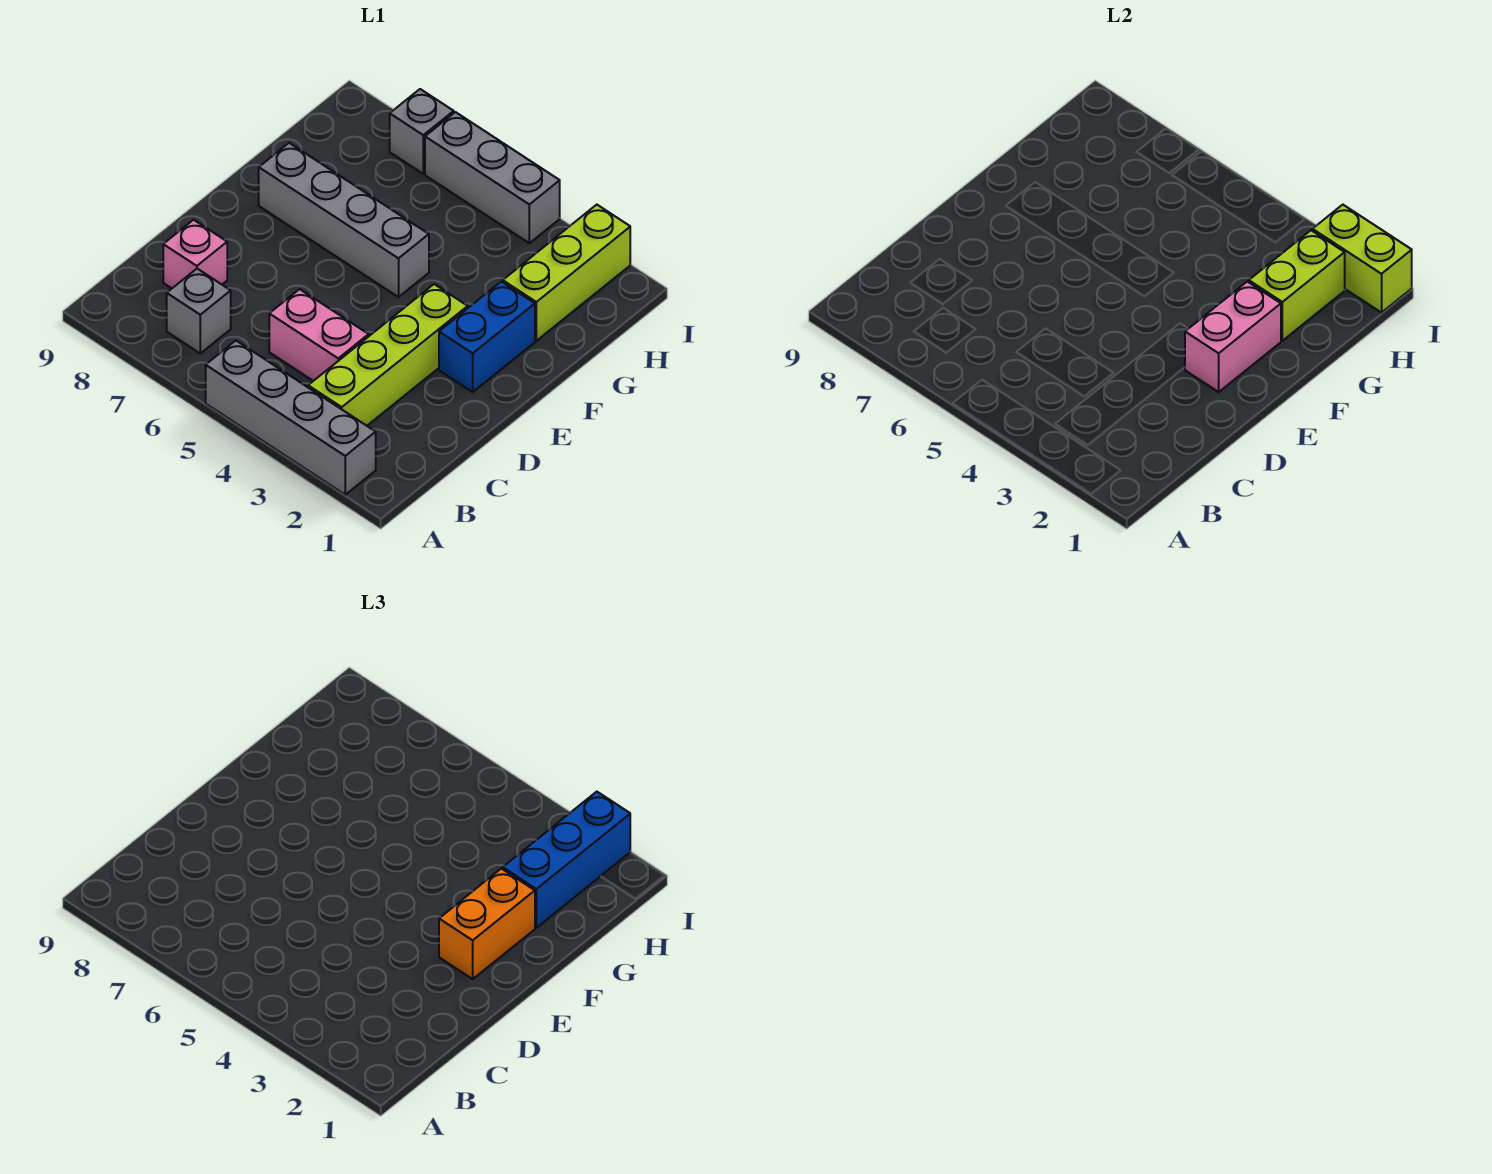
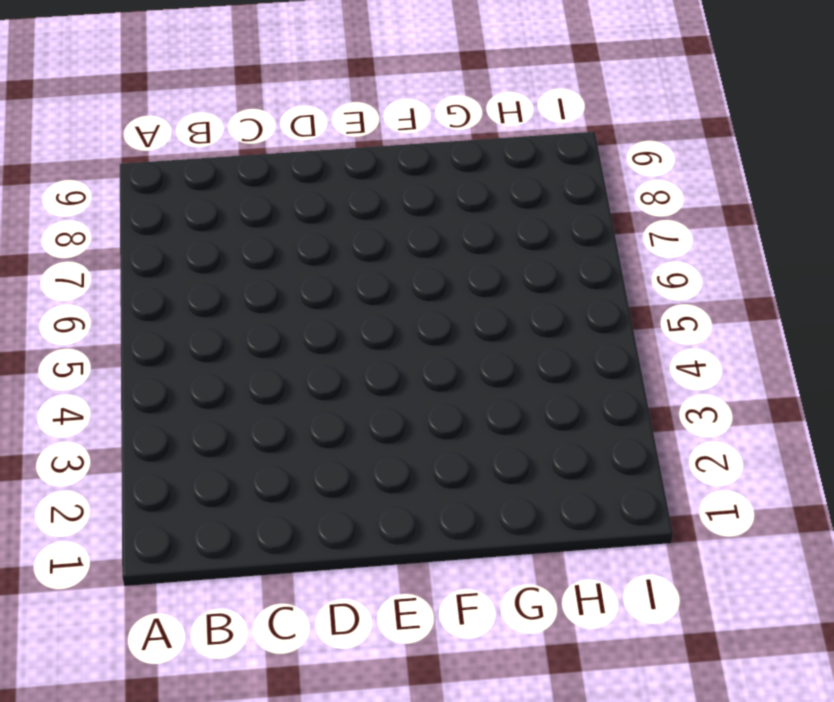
none -> grey 1x4 brick [206,341,376,495]
none -> lime 1x4 brick [308,284,468,426]
none -> grey 1x1 brick [167,269,231,353]

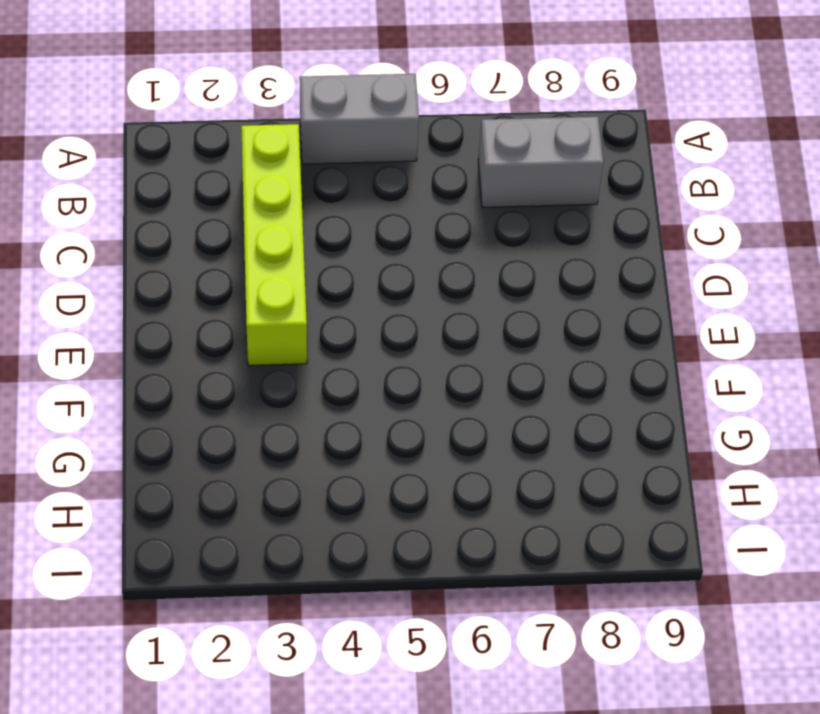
grey 1x2 brick [300,74,419,164] -> grey 1x4 brick [206,341,376,495]
grey 1x2 brick [478,117,603,207] -> grey 1x1 brick [167,269,231,353]
none -> pink 1x2 brick [269,289,369,381]
none -> pink 1x1 brick [163,220,227,288]
none -> blue 1x2 brick [439,282,535,392]

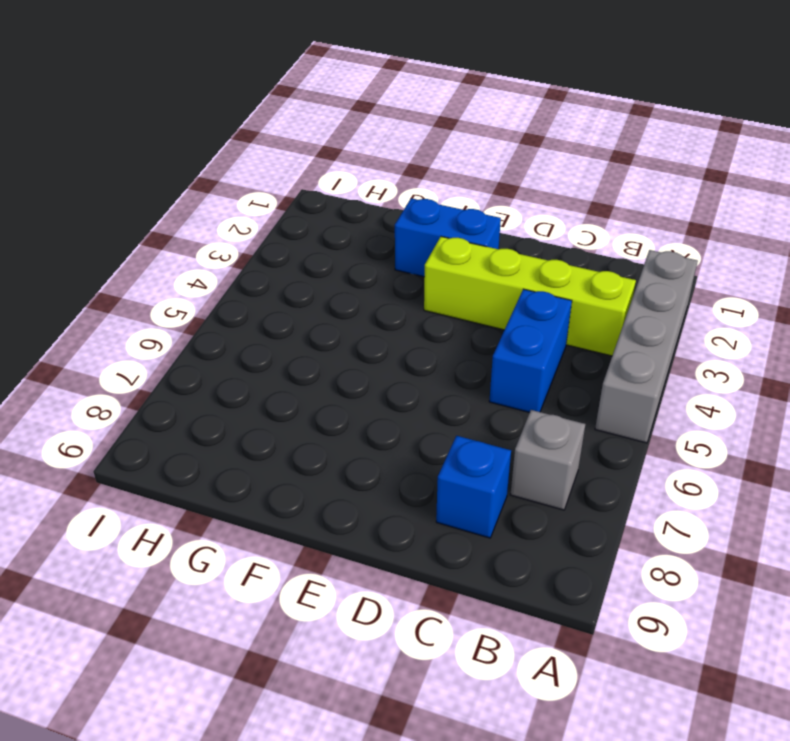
blue 1x2 brick [489,289,572,413] -> pink 1x2 brick [269,289,369,381]
blue 1x1 brick [436,436,511,538] -> pink 1x1 brick [163,220,227,288]
none -> grey 1x4 brick [259,143,429,297]
none -> lime 1x3 brick [503,205,630,341]
none -> grey 1x3 brick [425,112,560,243]

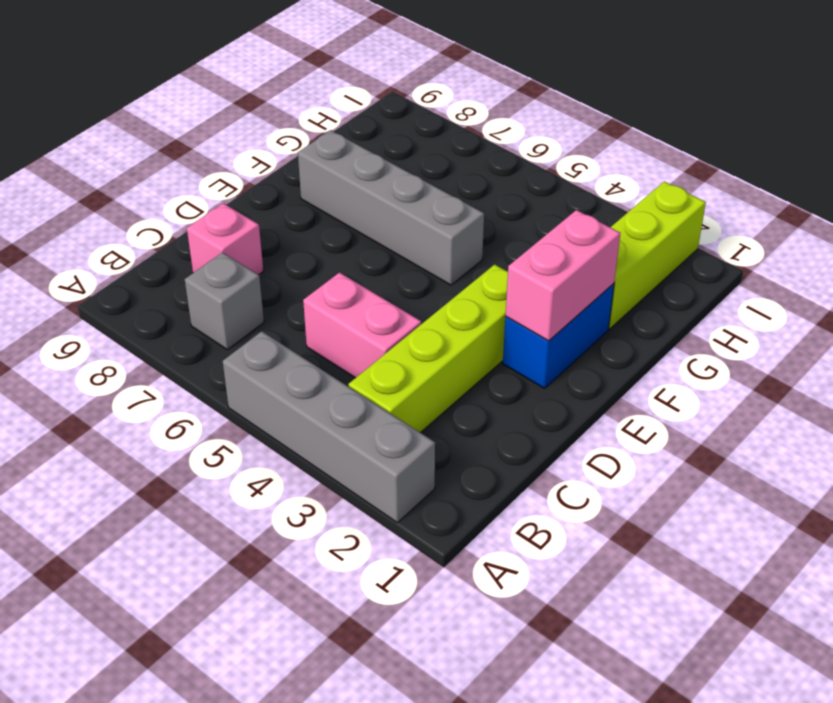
none -> grey 1x3 brick [425,112,560,243]
none -> grey 1x1 brick [390,89,454,174]
none -> lime 1x2 brick [1249,230,1345,341]

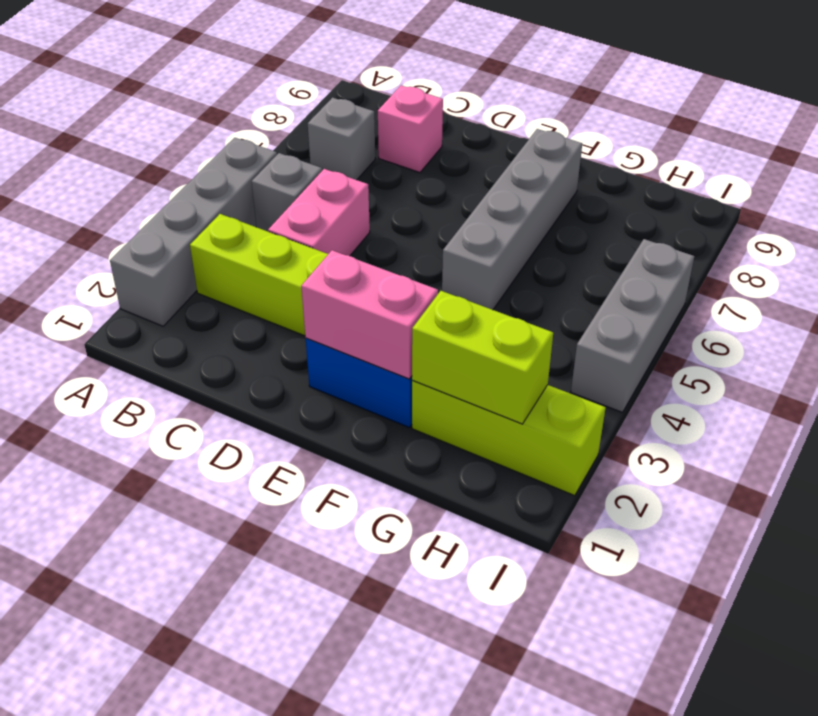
grey 1x1 brick [252,153,322,231] -> grey 1x1 brick moved to [390,89,454,174]
none -> lime 1x2 brick [1312,205,1412,313]
none -> orange 1x2 brick [439,869,535,979]
none -> blue 1x3 brick [503,792,630,928]

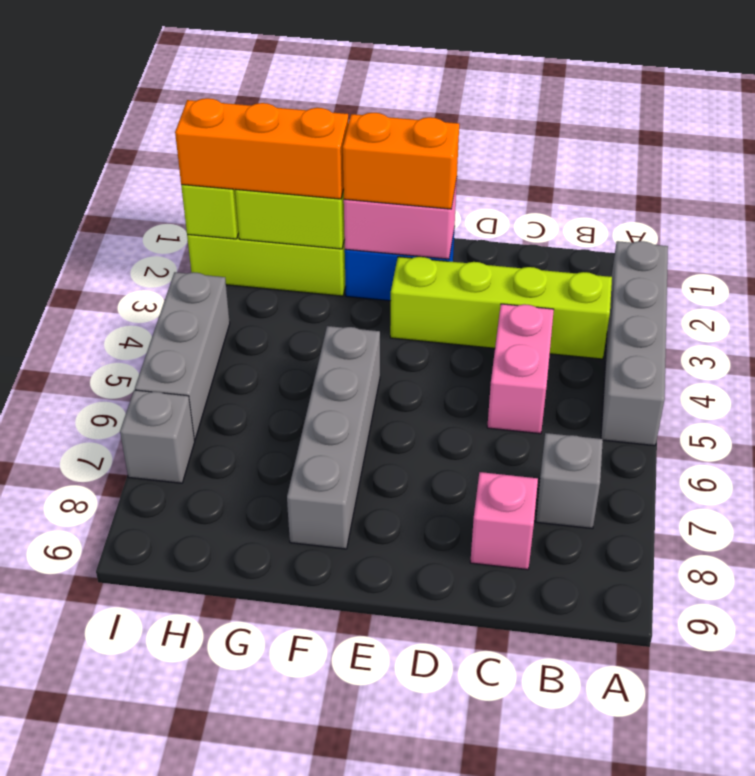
orange 1x3 brick [175,98,348,199] -> blue 1x3 brick [503,792,630,928]

